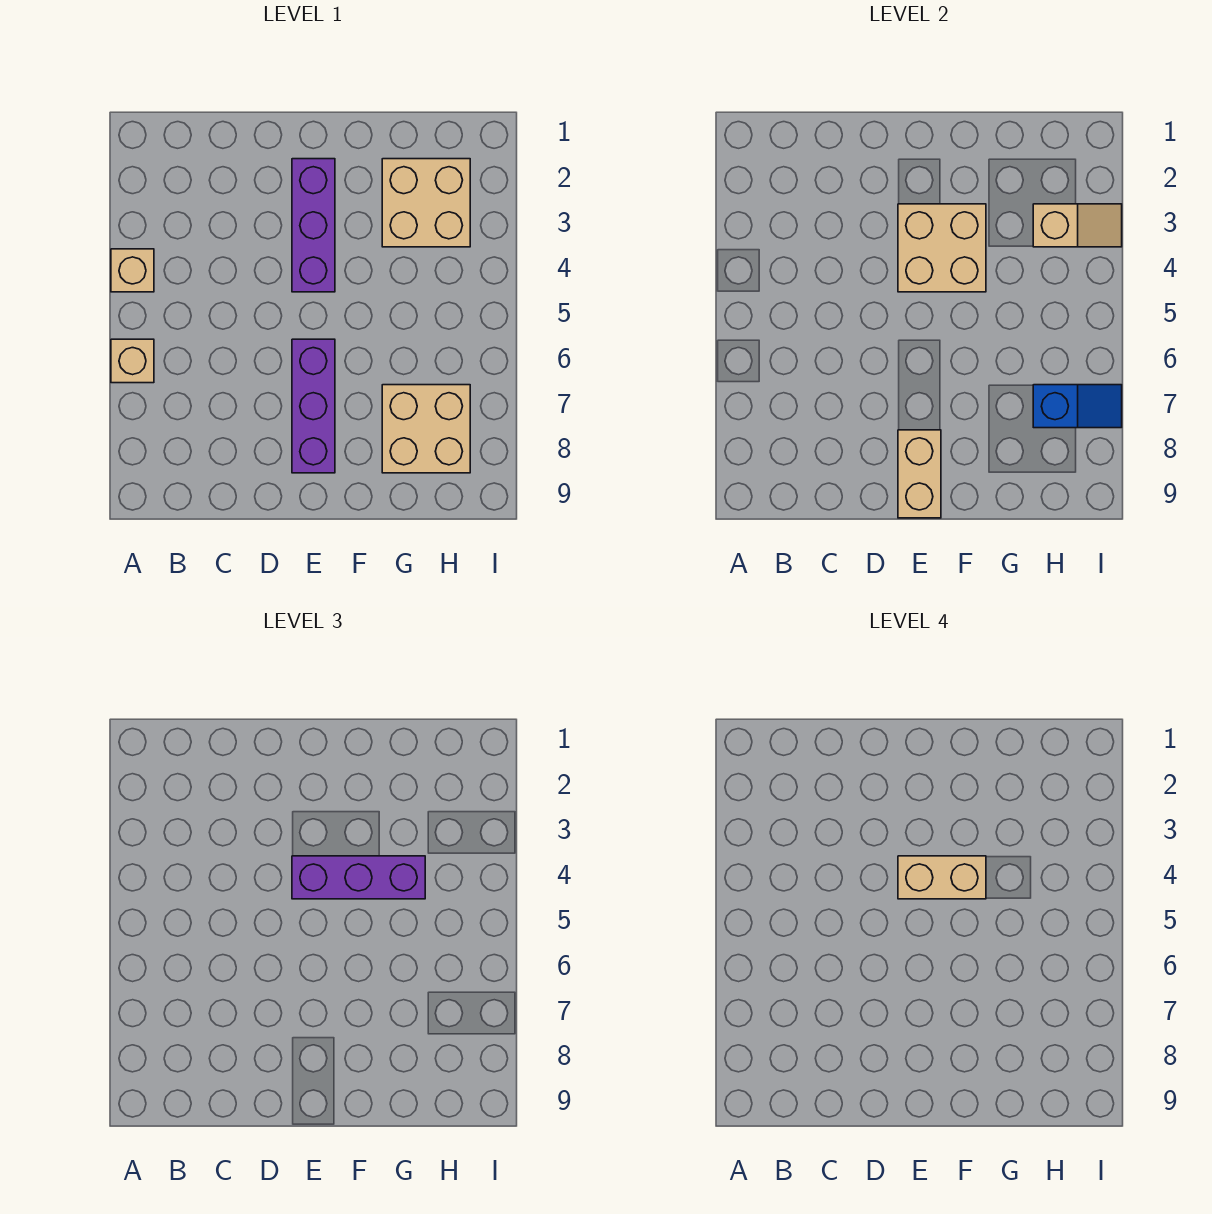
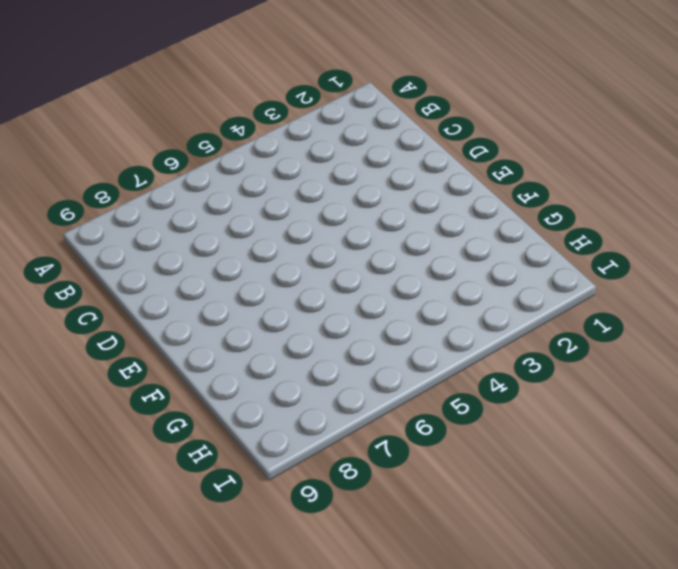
none -> tan 1x1 brick [111,249,154,292]
none -> tan 1x1 brick [111,339,154,383]
none -> purple 1x3 brick [292,159,335,292]

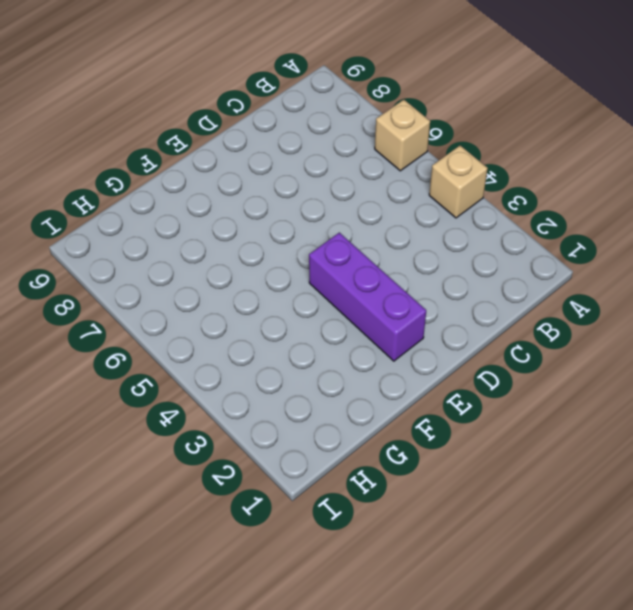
none -> purple 1x3 brick [292,339,335,473]
none -> tan 2x2 brick [382,159,470,247]
none -> tan 2x2 brick [382,385,470,473]

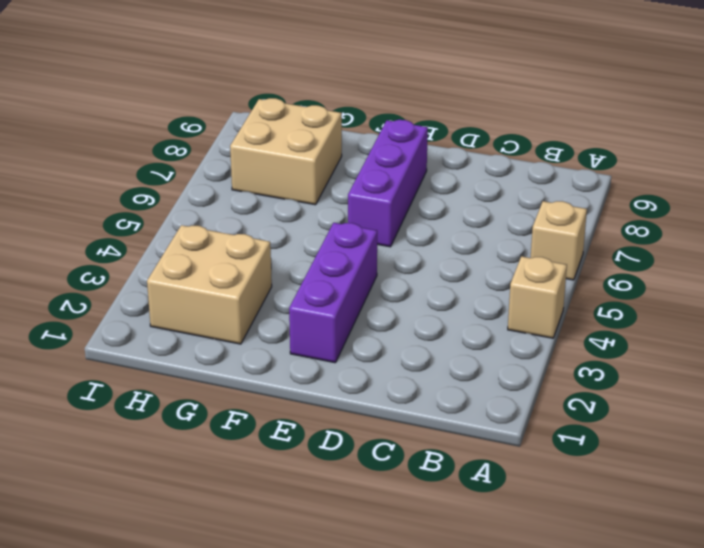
none -> tan 2x2 brick [898,204,986,292]
none -> tan 1x2 brick [898,430,941,518]
none -> tan 1x2 slope [1033,204,1122,247]

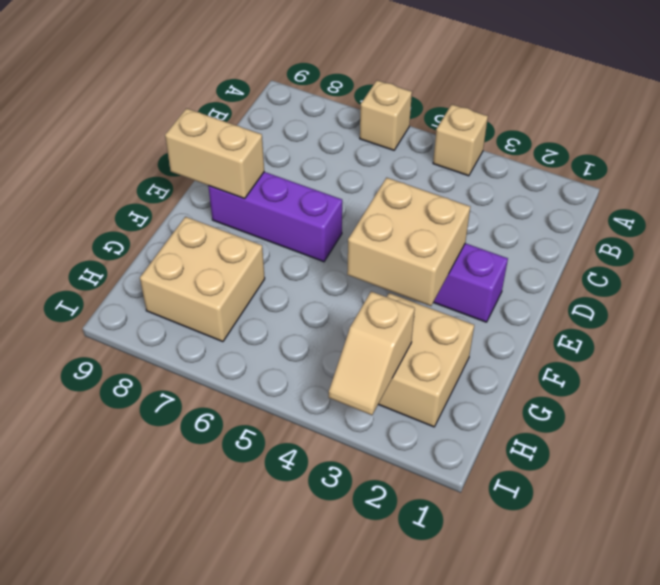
none -> blue 1x2 slope [1033,385,1122,428]
none -> purple 1x3 brick [292,856,425,899]
none -> tan 1x2 brick [898,856,986,899]

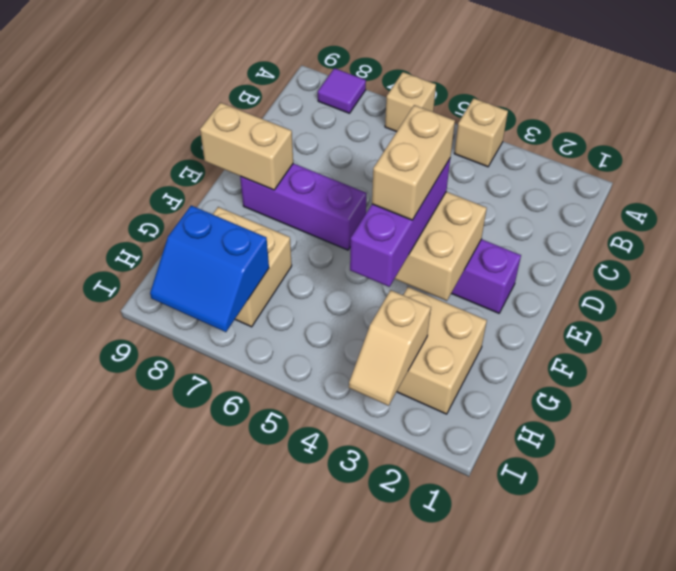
purple 1x1 tile [318,68,366,113] -> none
blue 2x2 slope [150,206,269,332] -> blue 1x2 slope [1033,385,1122,428]

